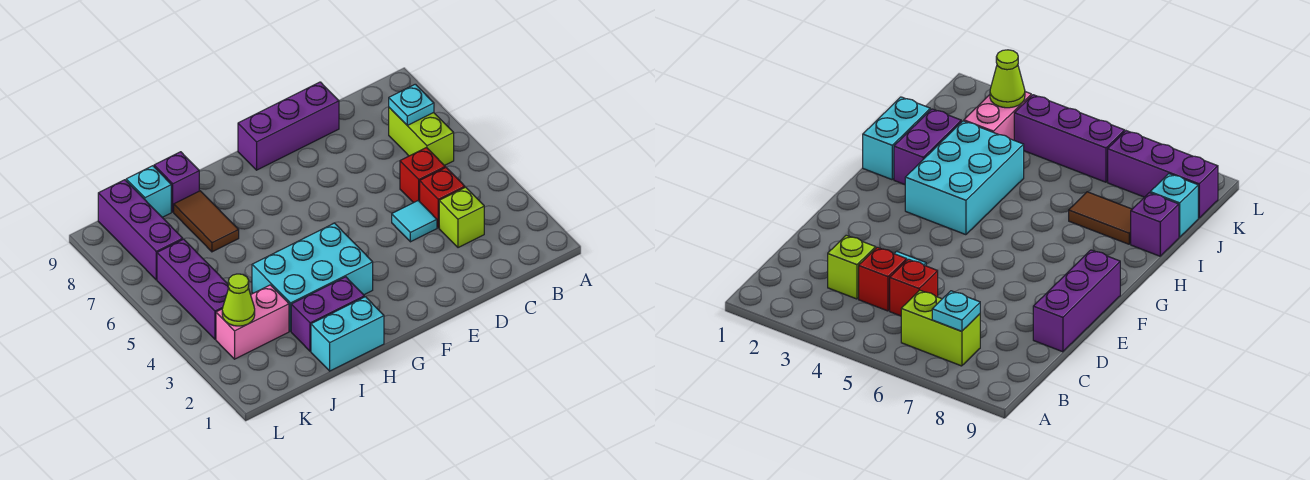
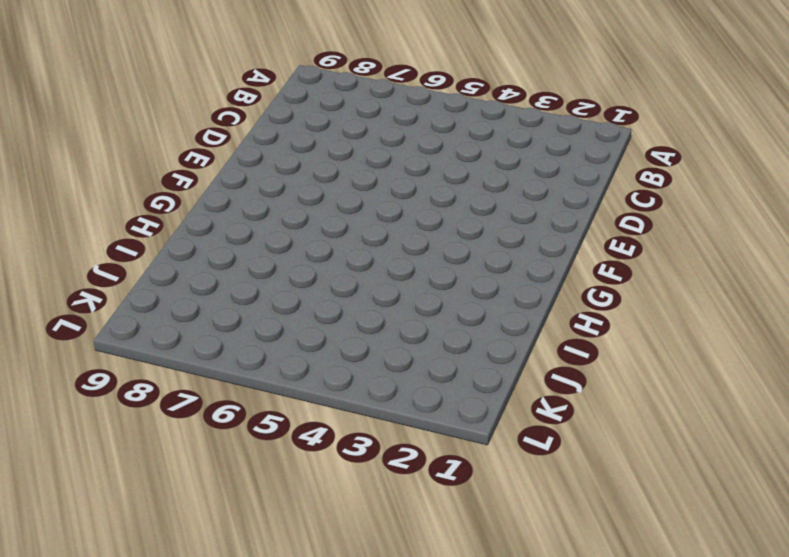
none -> lime 1x2 brick [389,108,454,166]
none -> lime 1x1 brick [439,187,484,248]
none -> red 1x1 brick [420,167,465,228]

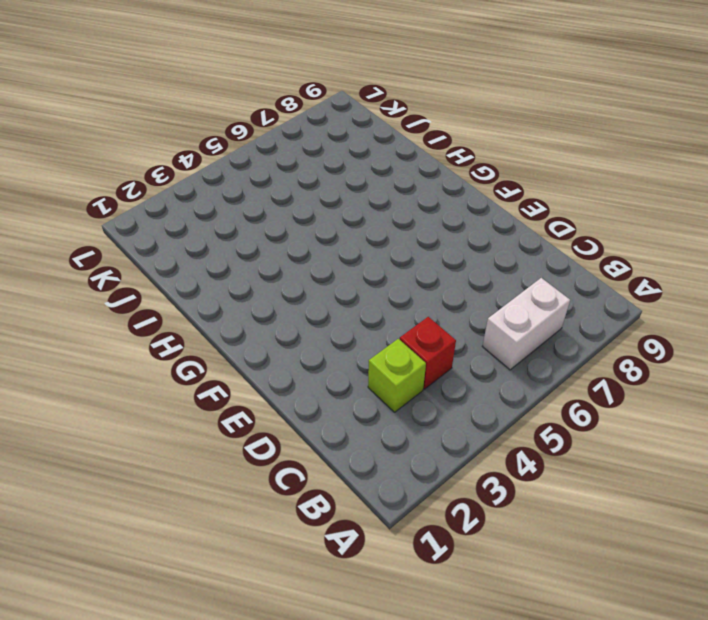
white 1x2 brick [482,278,570,370] -> lime 1x2 brick [389,108,454,166]
none -> red 1x1 brick [400,148,445,203]
none -> cyan 1x1 tile [392,201,437,242]
none -> purple 1x3 brick [238,82,339,170]

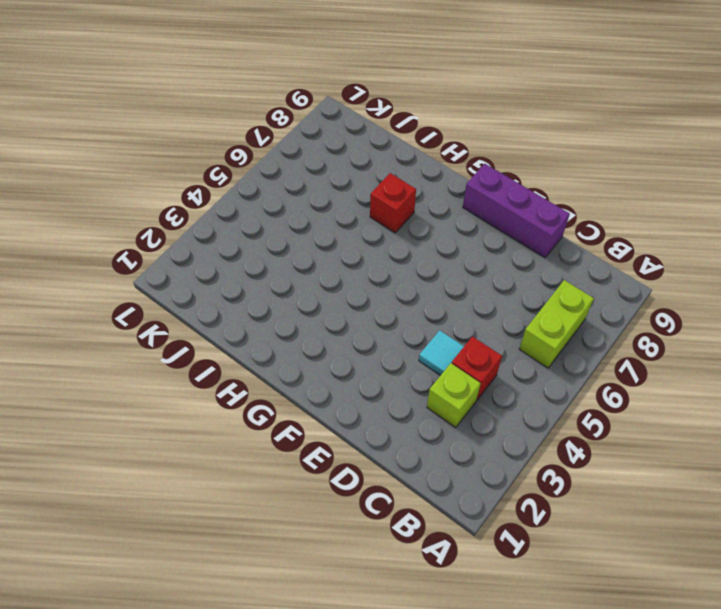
red 1x1 brick [370,173,416,233] -> red 1x1 brick moved to [400,148,445,203]
none -> cyan 2x3 brick [252,223,373,331]
none -> cyan 1x2 brick [311,297,384,371]
none -> purple 1x2 brick [291,277,364,351]

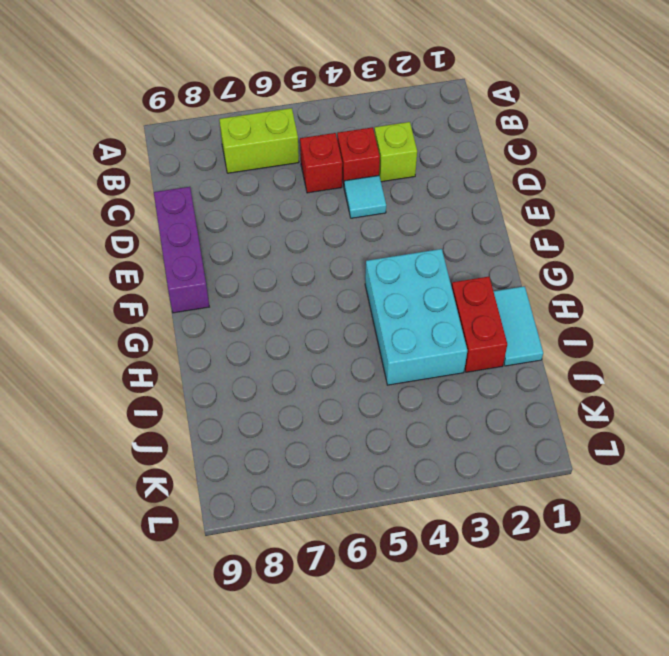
cyan 1x2 tile [494,286,543,366] -> cyan 1x2 brick [311,297,384,371]
red 1x2 brick [451,276,507,372] -> purple 1x2 brick [291,277,364,351]
none -> brown 1x2 tile [174,191,239,252]
none -> purple 1x1 brick [154,152,199,212]
none -> pink 1x2 brick [216,285,289,359]

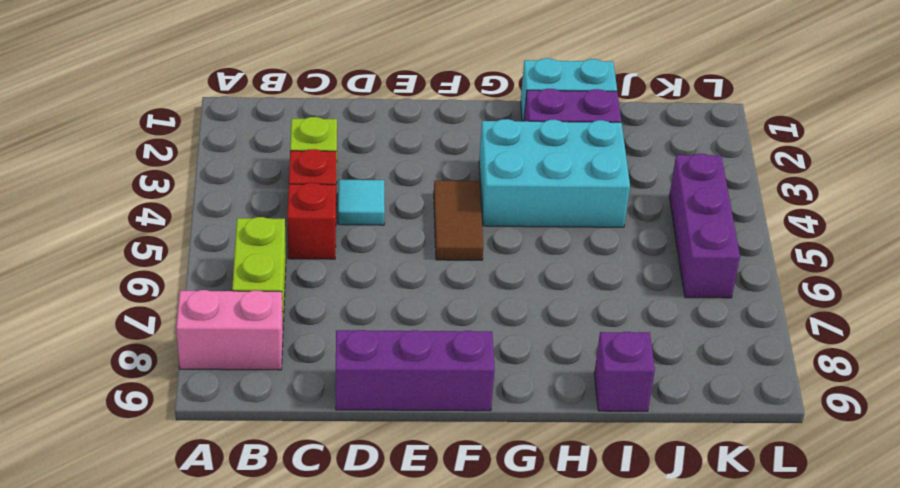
pink 1x2 brick [176,290,283,370] -> pink 1x2 brick moved to [216,285,289,359]
brown 1x2 tile [434,181,483,260] -> brown 1x2 tile moved to [174,191,239,252]
none -> cyan 1x1 brick [126,166,171,217]
none -> purple 1x3 brick [98,180,183,280]
none -> cyan 1x1 plate [389,84,434,125]

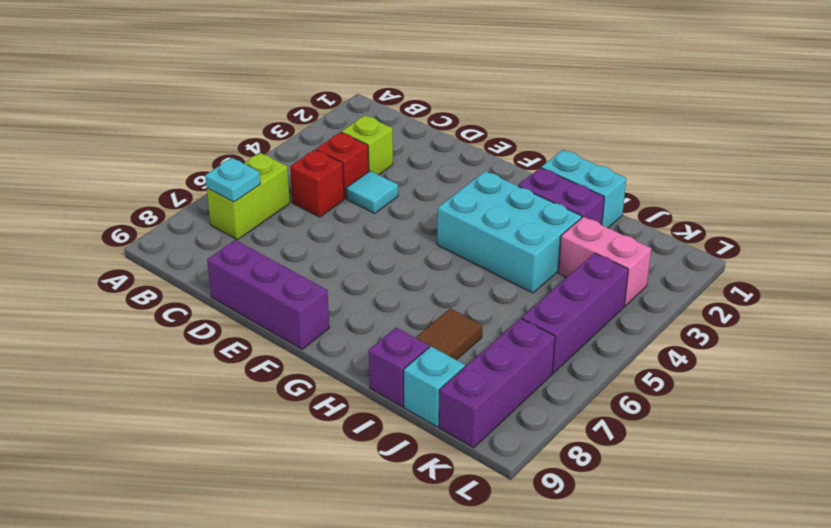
none -> lime 1x1 cone [222,274,255,326]

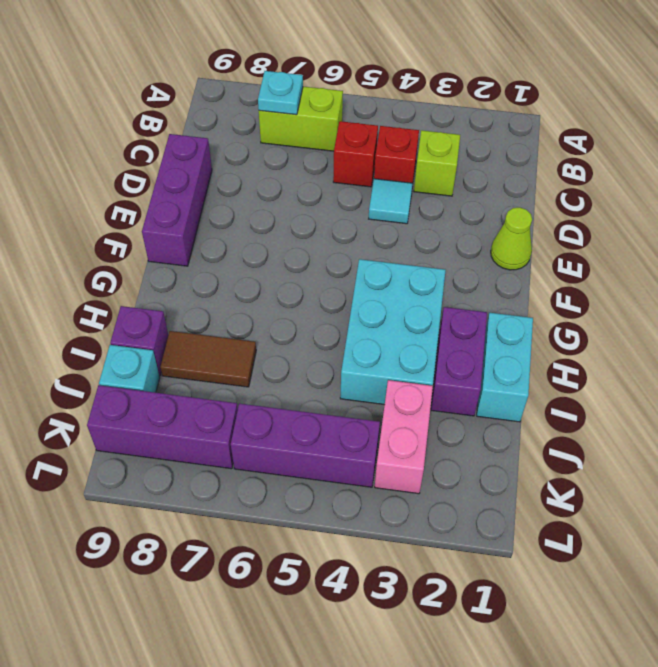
lime 1x1 cone [491,207,532,270] -> lime 1x1 cone moved to [222,274,255,326]

